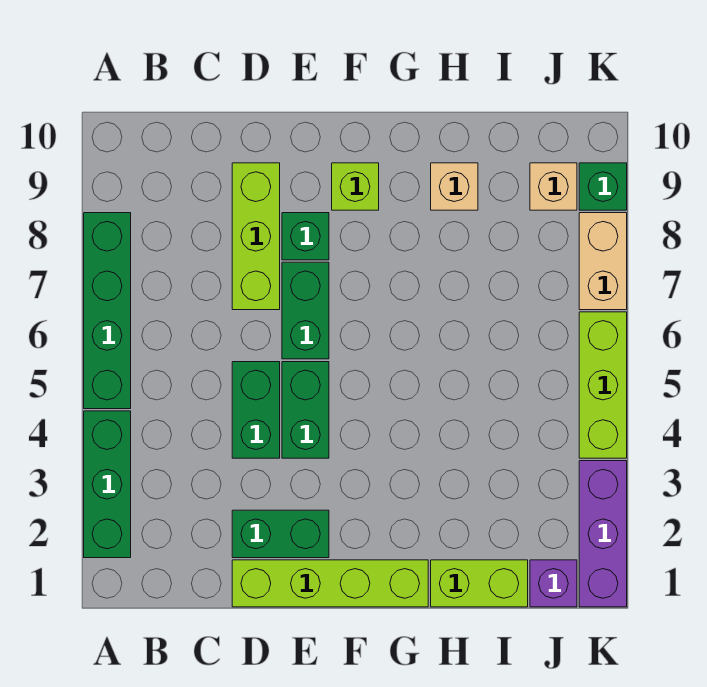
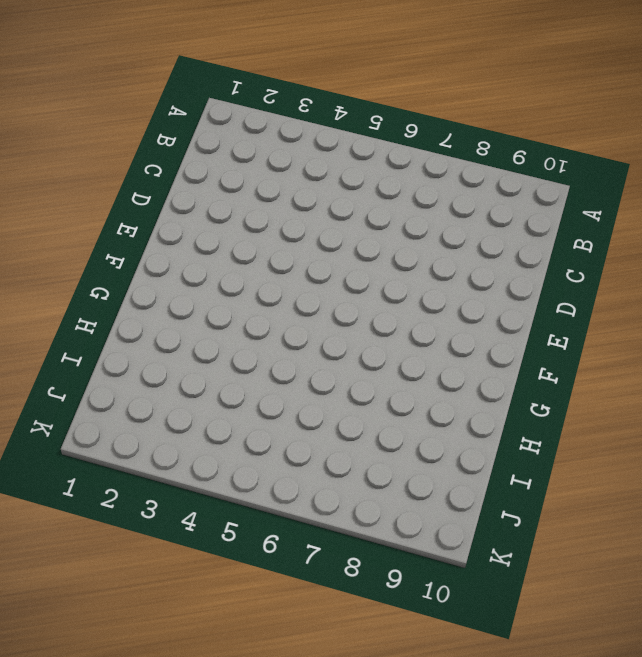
none -> green 1x3 brick [84,411,131,558]
none -> green 1x4 brick [84,213,131,409]
none -> lime 1x4 brick [232,560,428,607]

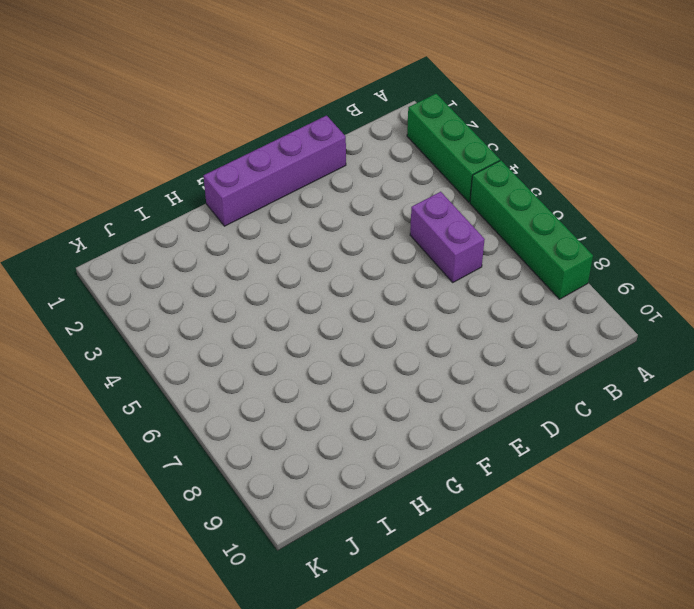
purple 1x2 brick [410,192,485,282] -> none
purple 1x4 brick [204,116,346,226] -> lime 1x4 brick [232,560,428,607]
none -> green 1x2 brick [232,510,329,558]
none -> green 1x2 brick [232,362,280,458]
none -> lime 1x3 brick [232,163,280,310]

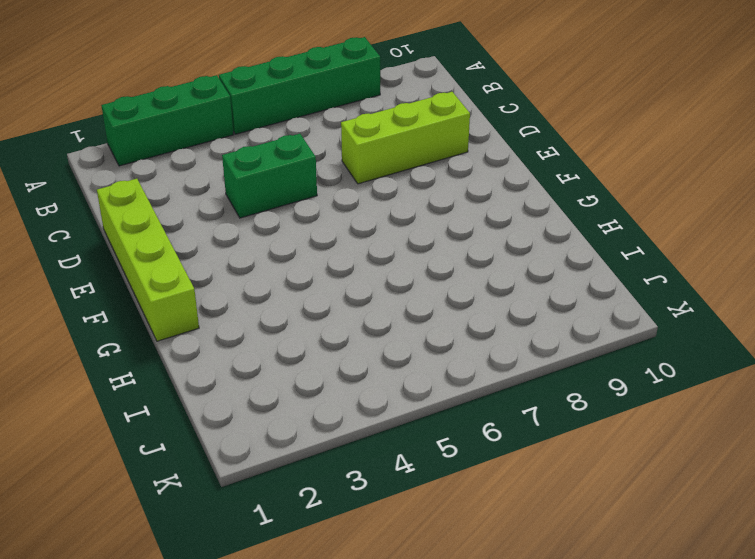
none -> green 1x2 brick [232,510,329,558]
none -> green 1x2 brick [282,362,329,458]
none -> green 1x2 brick [282,262,329,359]

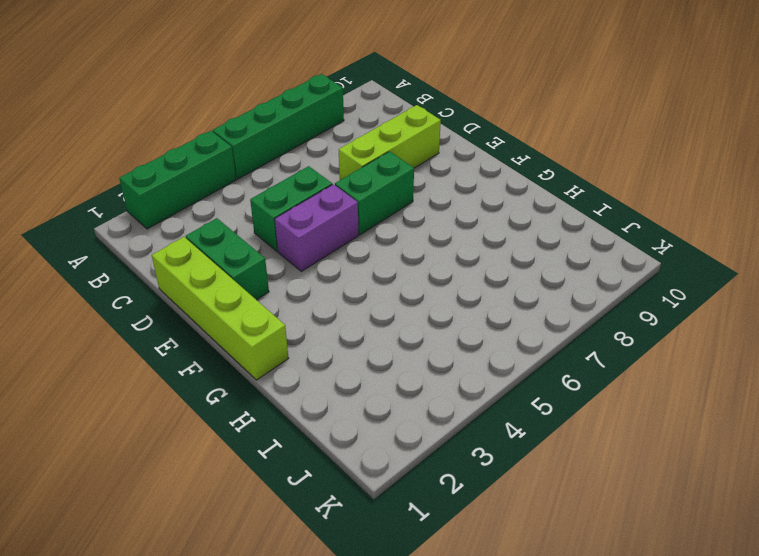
purple 1x2 brick [275,184,359,271] -> green 1x2 brick [282,362,329,458]
none -> green 1x1 brick [282,213,329,260]
none -> lime 1x1 brick [332,163,379,210]
none -> lime 1x2 brick [431,560,528,607]

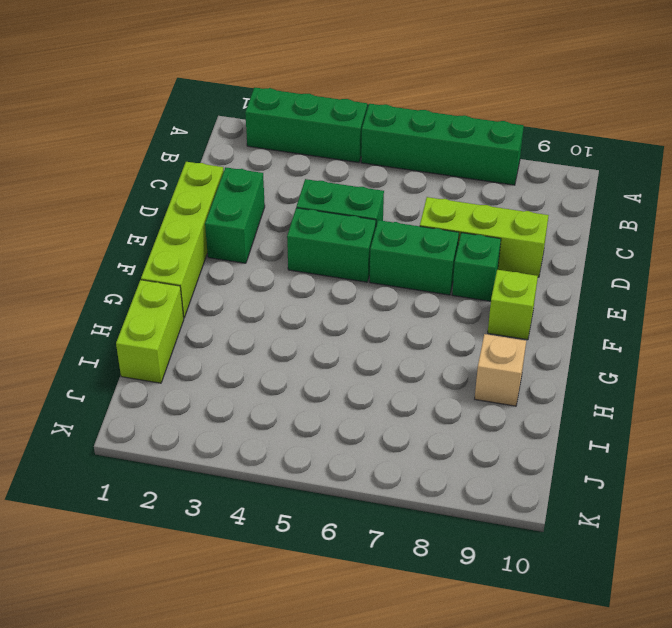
none -> purple 1x1 brick [530,560,577,607]
none -> tan 1x1 brick [530,163,577,210]
none -> purple 1x3 brick [579,461,627,607]

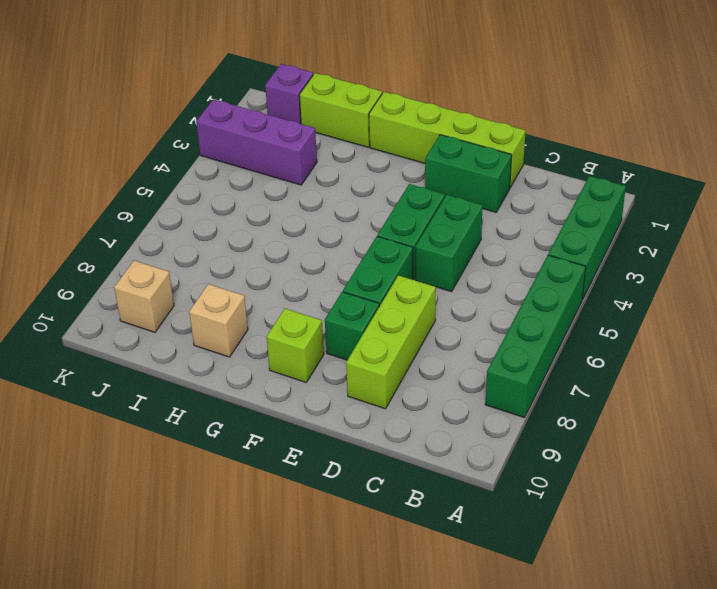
purple 1x3 brick [196,99,317,185] -> purple 1x3 brick turned to [579,461,627,607]
none -> lime 1x3 brick [579,312,627,458]
none -> tan 1x2 brick [579,213,627,310]
none -> green 1x1 brick [579,163,627,210]

